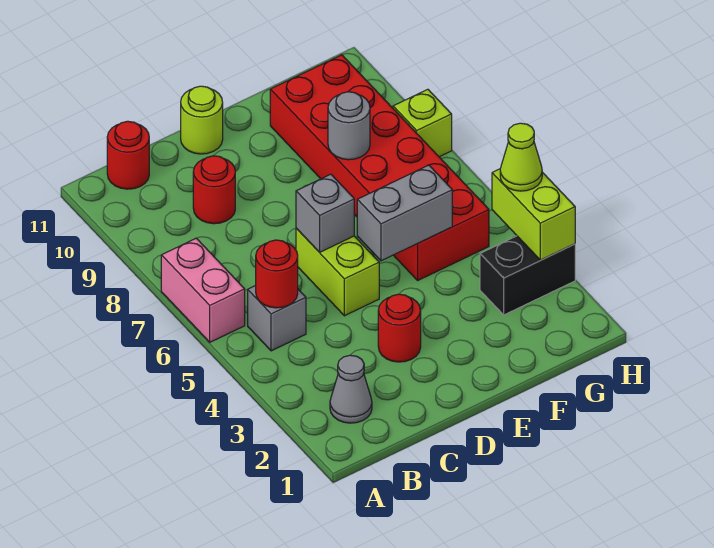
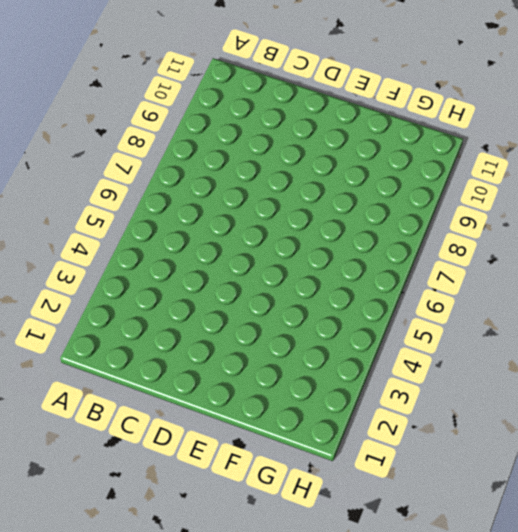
none -> pink 1x2 brick [161,238,245,342]
none -> grey 1x1 cone [330,355,372,423]
none -> grey 1x1 brick [248,286,306,351]

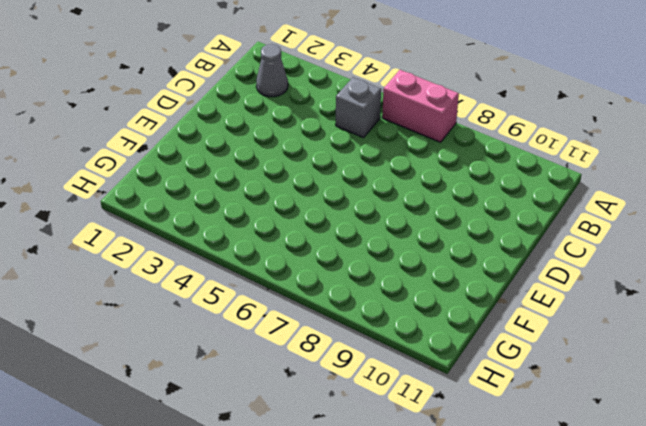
none -> red 1x1 round brick [107,121,149,189]
none -> red 1x1 round brick [193,156,235,224]
none -> red 1x1 round brick [378,294,421,362]

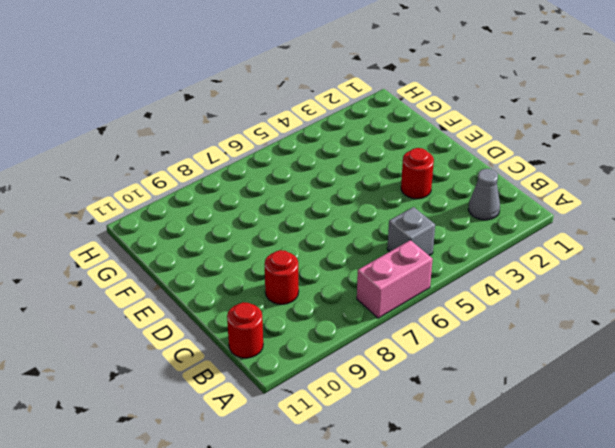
none -> lime 1x2 brick [296,228,379,316]
none -> lime 1x1 round brick [181,86,223,154]
none -> red 2x6 brick [270,55,489,280]

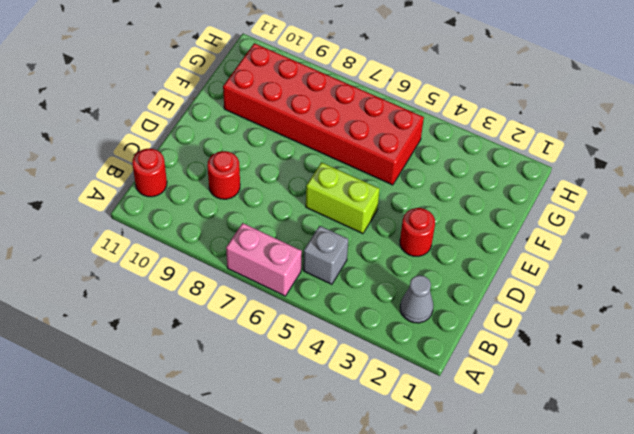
none -> lime 1x1 round brick [181,86,223,154]
none -> black 1x2 brick [480,236,575,315]
none -> lime 1x1 brick [393,89,452,157]

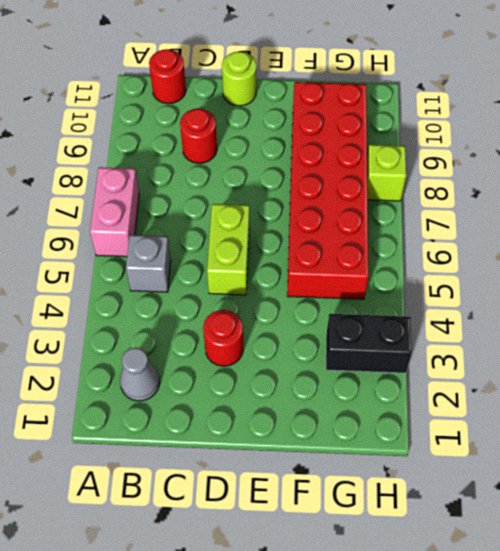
none -> red 1x1 round brick [256,240,298,308]
none -> grey 1x1 brick [296,174,354,252]
none -> grey 1x2 brick [357,165,452,261]

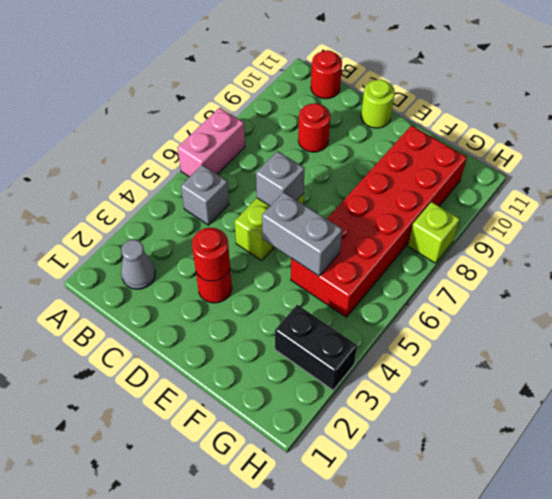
red 1x1 round brick [192,228,230,281] -> red 1x1 round brick moved to [256,240,298,308]
none -> grey 1x1 round brick [328,92,370,160]
none -> lime 1x2 brick [492,169,575,260]
none -> lime 1x1 cone [500,123,542,191]

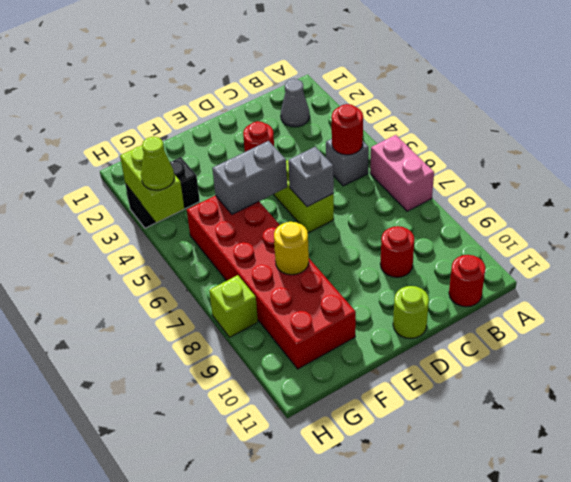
yellow 1x1 round brick [274,222,309,275] -> grey 1x1 round brick [328,92,370,160]

